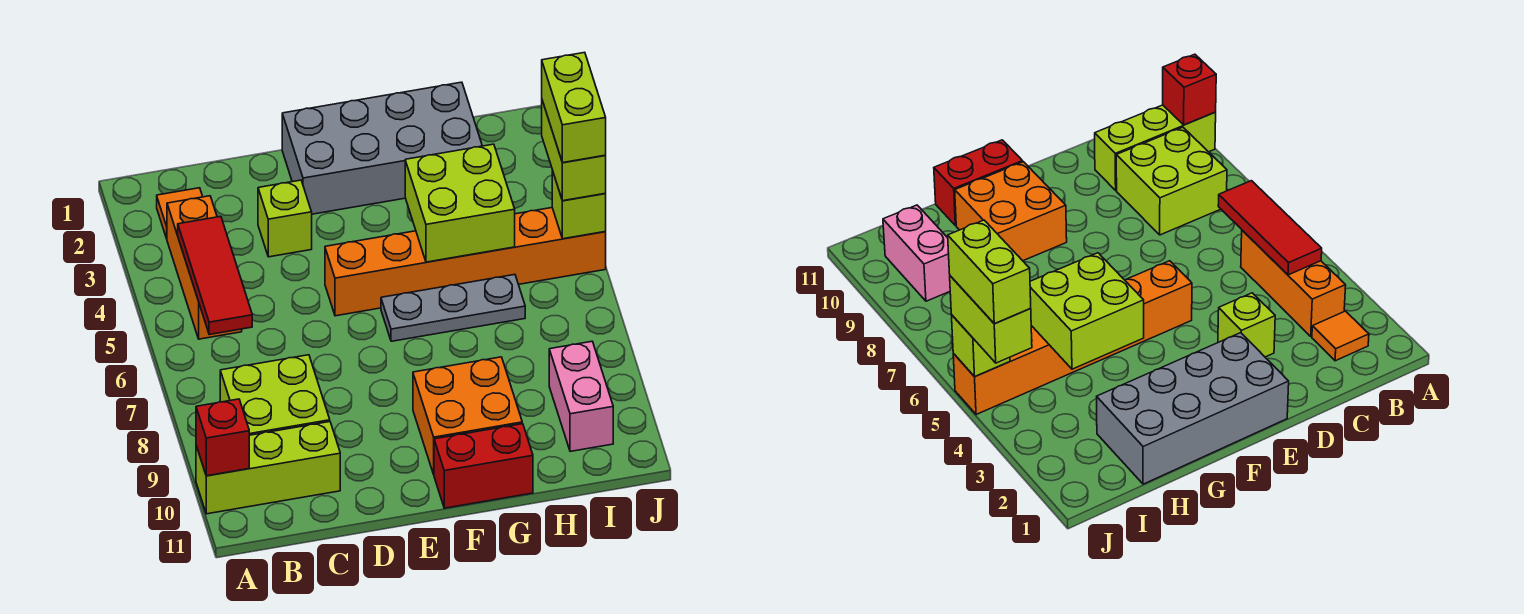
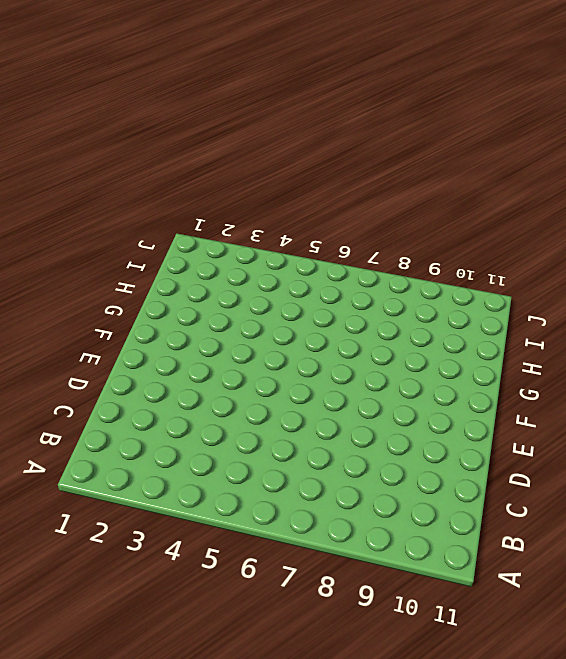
none -> lime 1x3 brick [196,422,340,514]
none -> orange 1x1 tile [157,188,203,239]
none -> orange 1x3 brick [167,196,242,339]

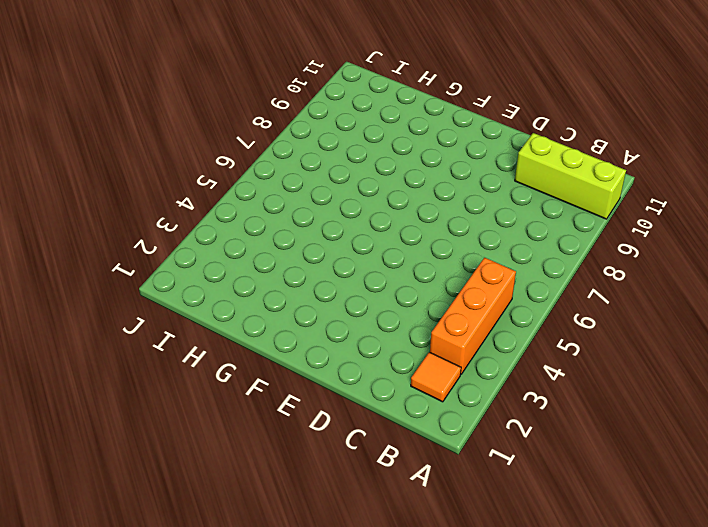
none -> lime 2x2 brick [220,355,330,435]
none -> lime 1x1 brick [258,180,312,257]
none -> grey 2x4 brick [282,82,482,214]

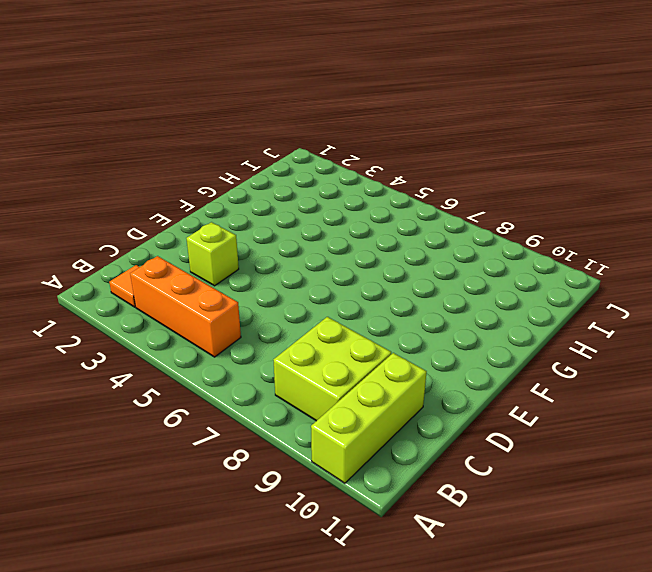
none -> grey 2x4 brick [282,82,482,214]
none -> orange 1x6 brick [325,208,606,316]
none -> grey 1x3 plate [381,275,525,341]

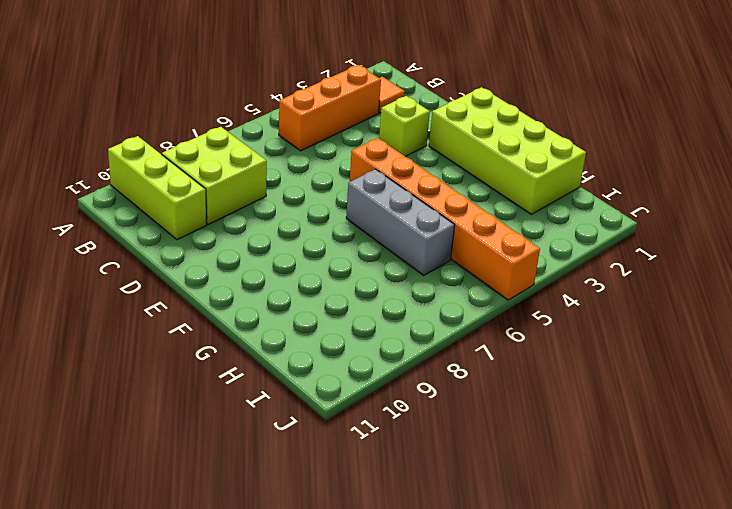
lime 2x4 brick [429,87,586,214] -> grey 2x4 brick [282,82,482,214]
grey 1x3 brick [346,169,455,275] -> grey 1x3 plate [381,275,525,341]
none -> orange 2x2 brick [413,357,522,474]
none -> red 1x2 brick [434,424,533,508]
none -> pink 1x2 brick [549,341,613,451]

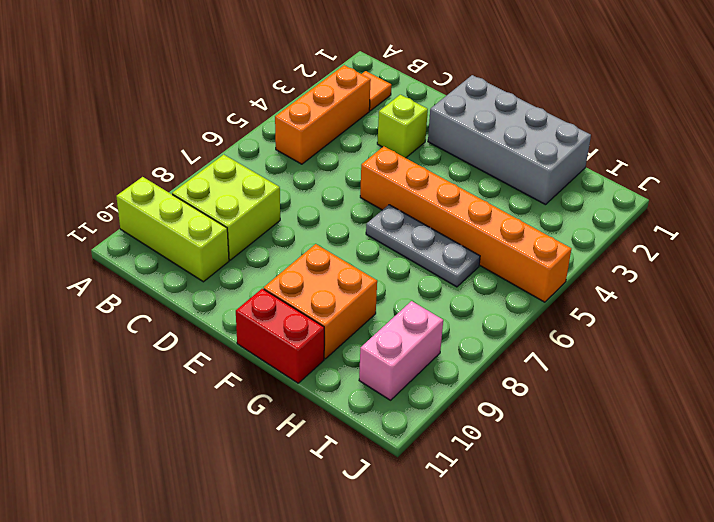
none -> red 1x1 brick [196,399,249,476]
none -> red 1x3 tile [178,216,252,335]
none -> lime 2x2 brick [405,144,515,262]

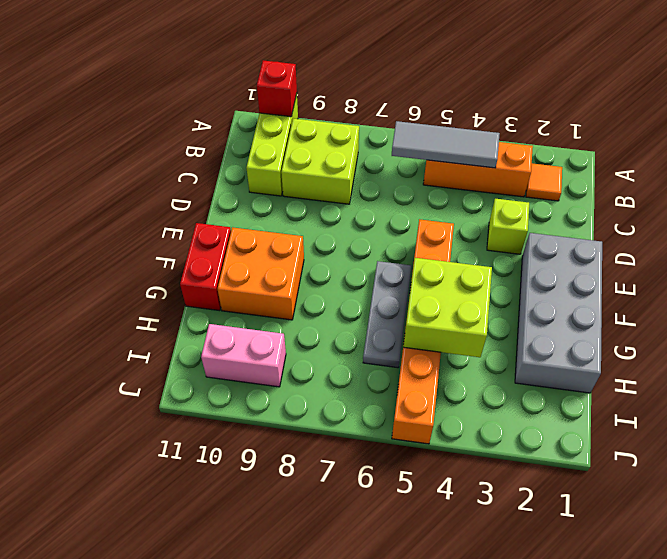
grey 1x3 tile [392,121,500,168] -> red 1x3 tile [178,216,252,335]
none -> lime 1x1 brick [552,170,606,239]
none -> lime 1x2 brick [542,101,606,201]
none -> lime 1x2 brick [542,52,606,163]

